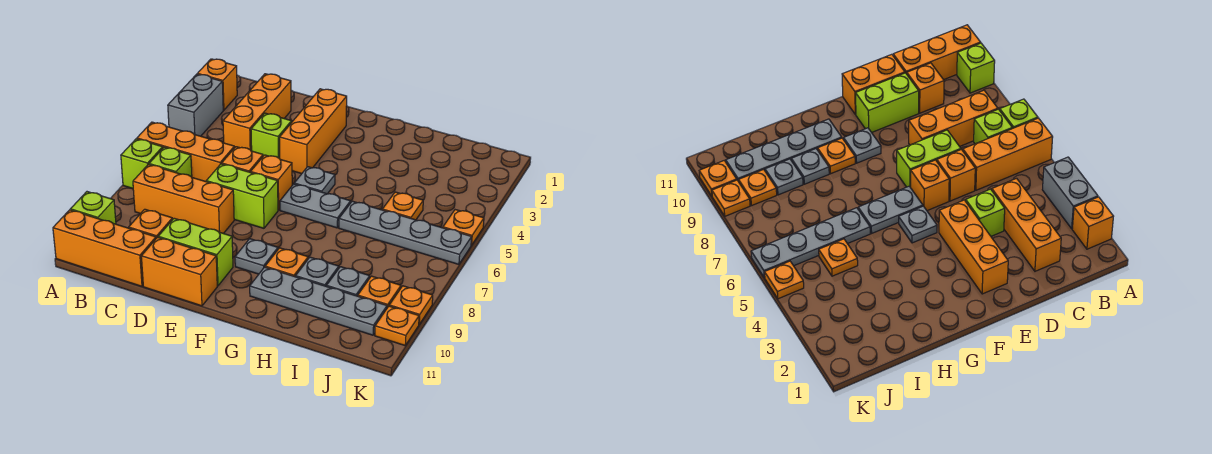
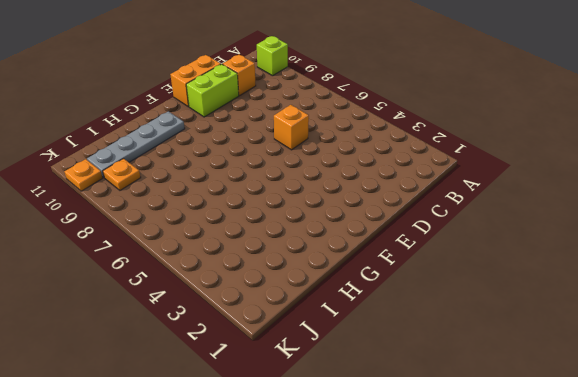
none -> orange 1x1 brick [197,59,237,110]
none -> grey 1x2 brick [168,74,223,136]
none -> orange 1x3 brick [137,122,235,181]
none -> lime 1x1 brick [121,139,163,189]

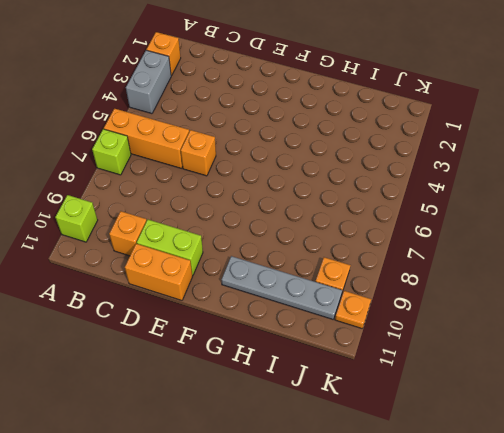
none -> orange 1x3 brick [53,210,156,286]
none -> lime 1x1 brick [149,147,192,177]
none -> orange 1x3 brick [133,164,234,234]
none -> orange 1x3 brick [223,74,291,151]

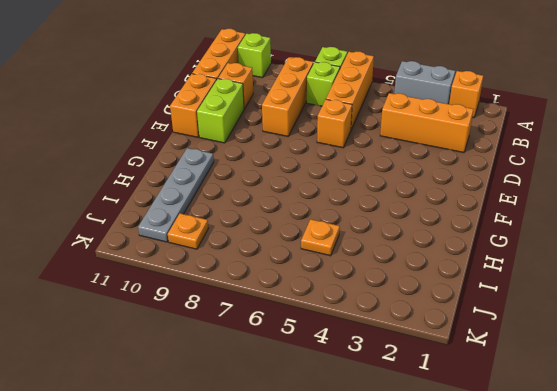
none -> lime 1x1 brick [251,113,292,158]
none -> lime 1x2 brick [206,164,278,228]
none -> orange 1x3 brick [280,89,347,174]
none -> orange 1x1 brick [251,155,292,210]

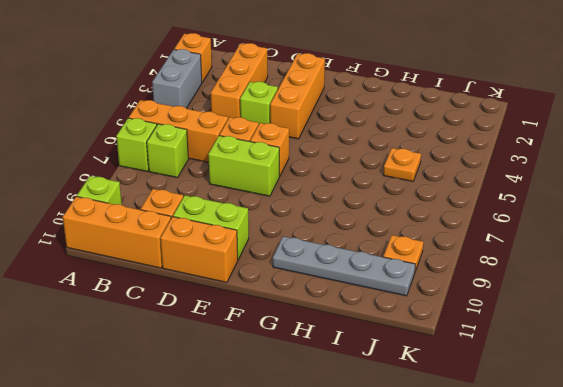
none -> orange 1x3 brick [133,164,234,234]
none -> grey 1x1 plate [294,167,335,194]
none -> grey 1x2 plate [280,184,351,228]
none -> grey 1x1 plate [235,239,278,274]

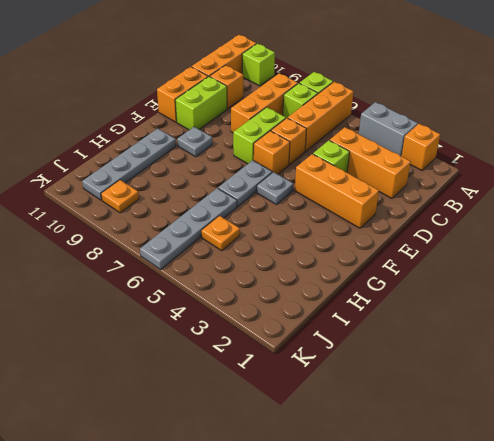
none -> orange 1x1 plate [265,248,308,277]
none -> grey 1x1 plate [296,257,339,286]
none -> grey 1x1 plate [326,267,370,296]
none -> orange 1x1 plate [443,210,484,245]

